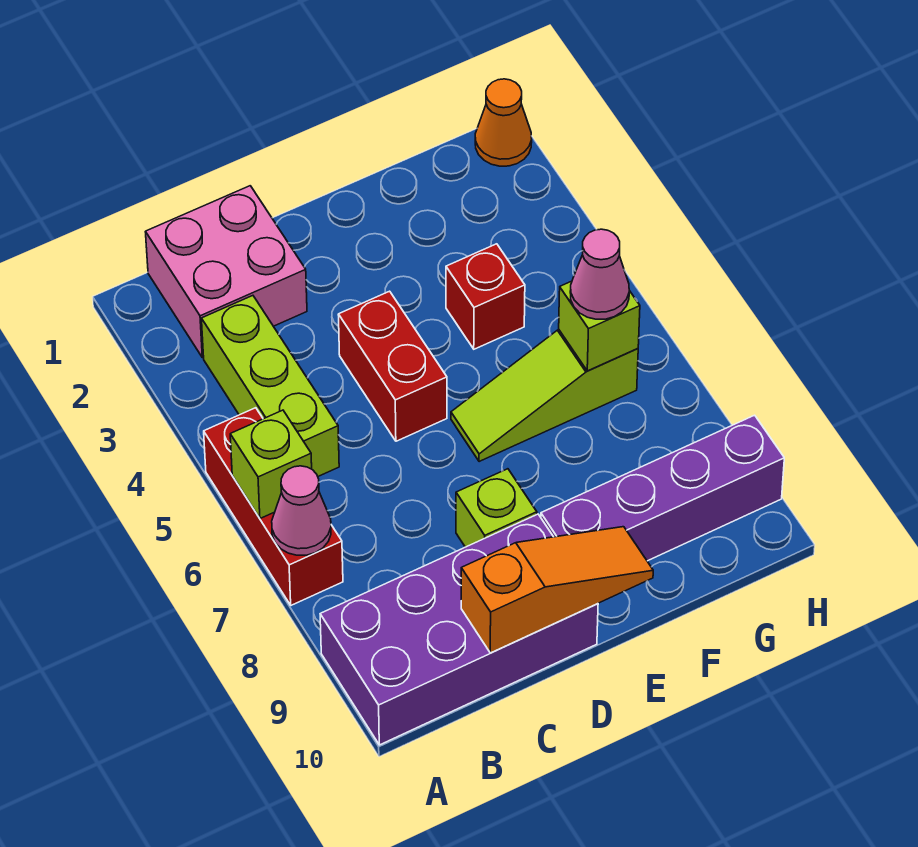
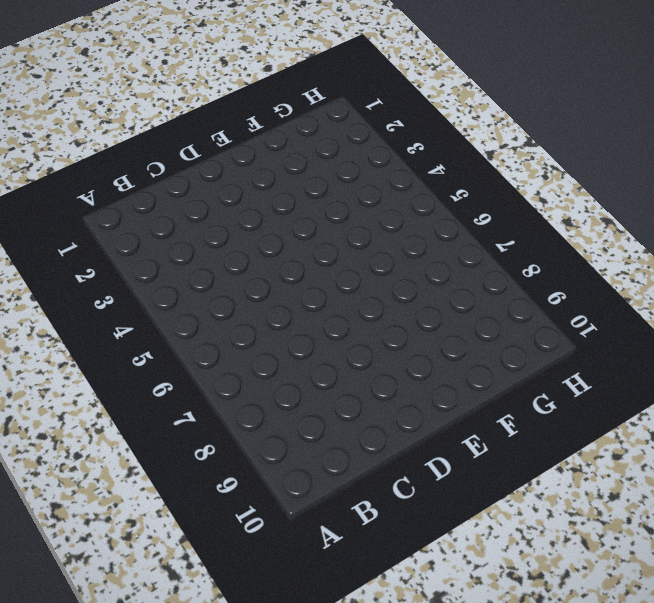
none -> red 1x3 brick [204,408,343,605]
none -> purple 2x4 brick [320,514,598,745]
none -> pink 2x2 brick [146,186,307,358]

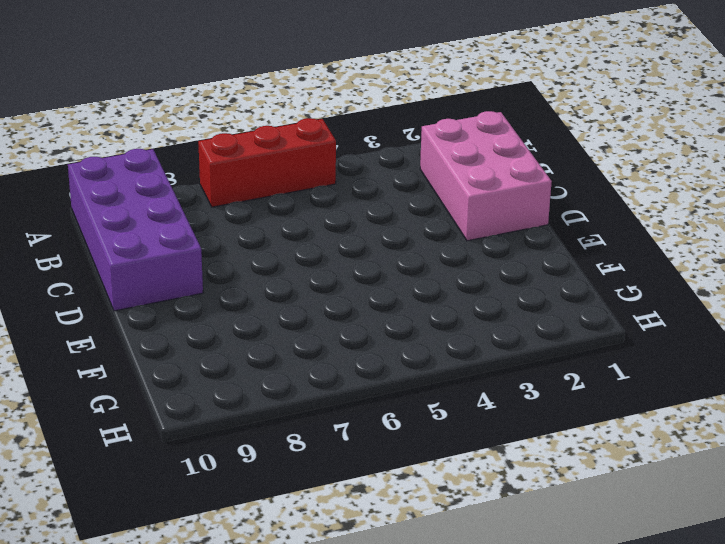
pink 2x3 brick [420,111,552,241] -> pink 2x2 brick [146,186,307,358]
none -> lime 1x3 brick [201,296,339,476]
none -> red 1x2 brick [338,291,447,441]
none -> lime 1x1 brick [456,469,537,547]

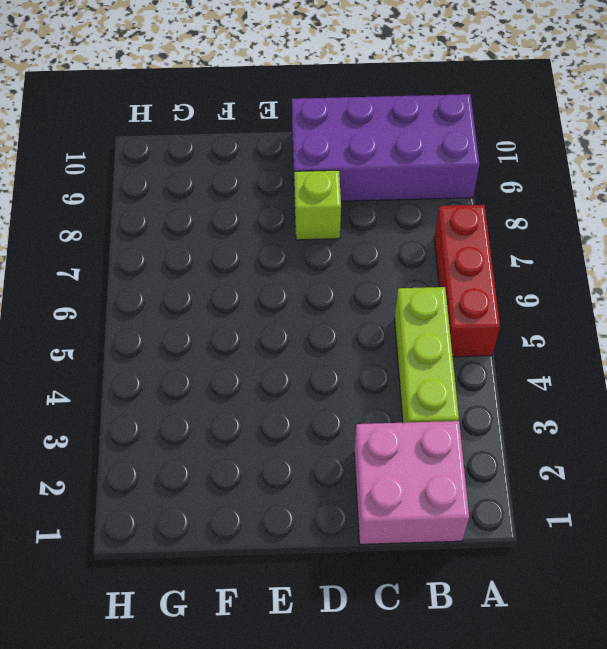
none -> red 1x2 brick [338,291,447,441]
none -> lime 1x3 slope [451,330,638,462]
none -> purple 1x4 brick [541,415,784,561]

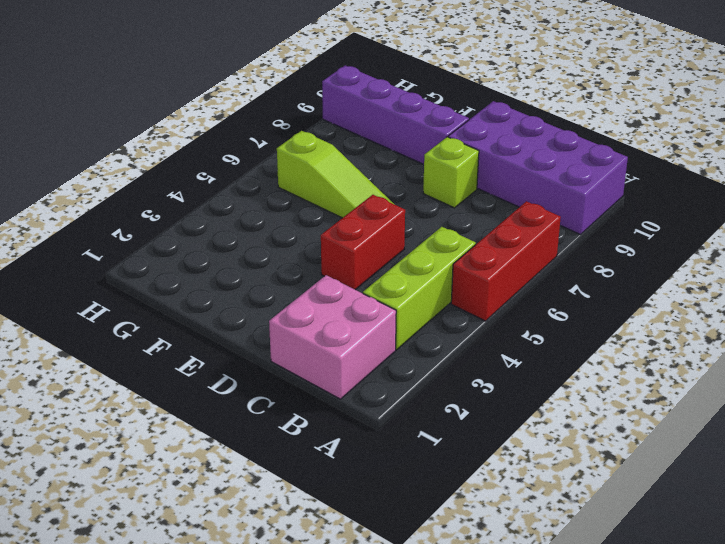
none -> red 1x1 brick [446,244,525,349]
none -> orange 1x1 cone [475,79,532,166]
none -> lime 1x1 brick [230,410,312,519]

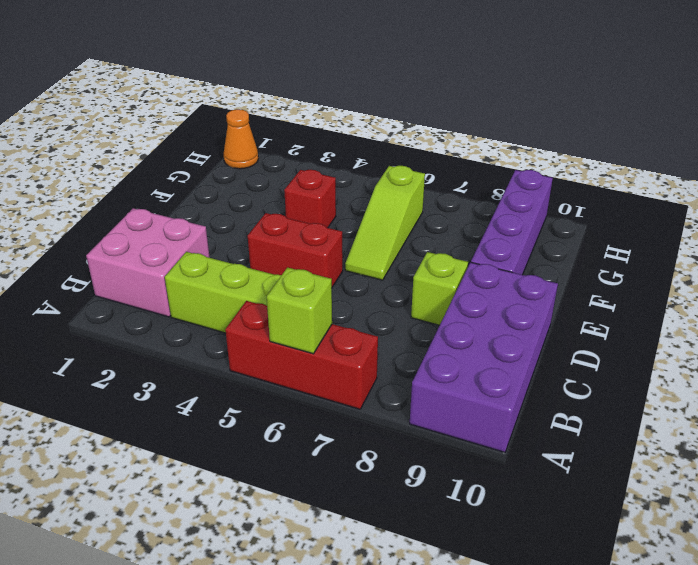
none -> pink 1x1 cone [272,466,331,555]
none -> orange 1x3 slope [461,527,653,653]
none -> lime 1x1 brick [559,281,640,371]

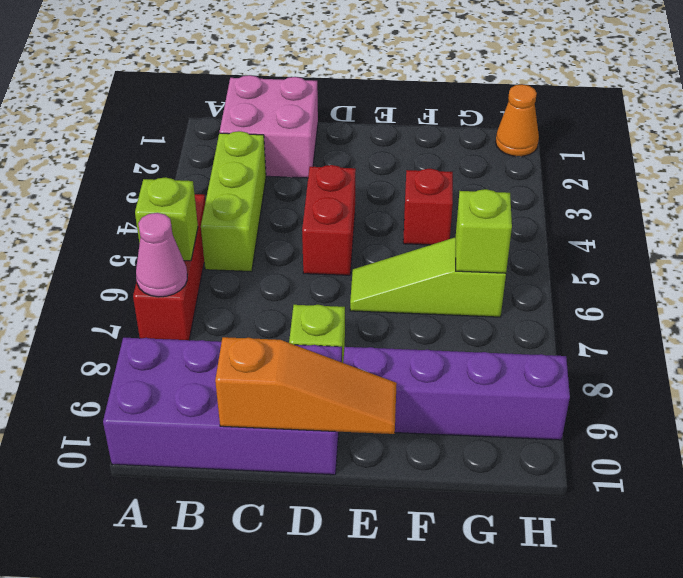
none -> pink 1x1 cone [570,229,629,319]

